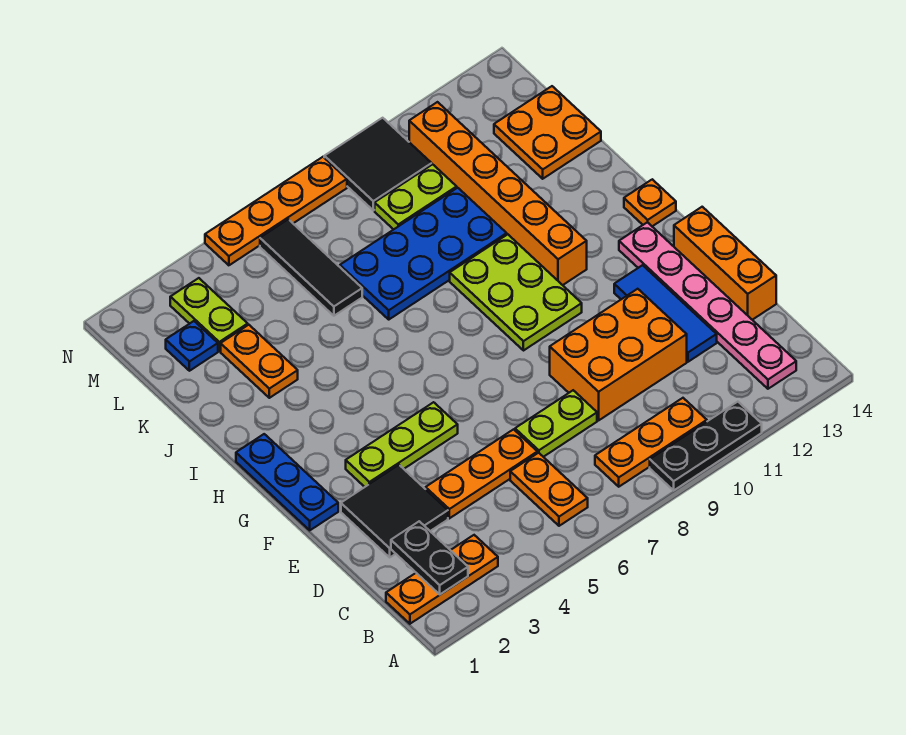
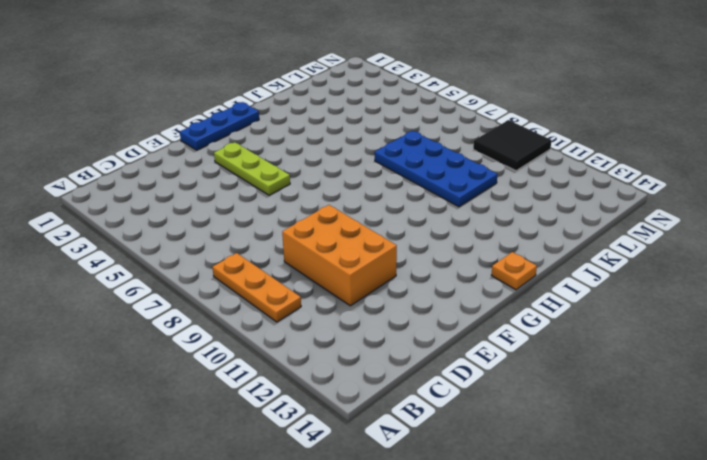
none -> black 1x3 plate [650,402,762,490]
none -> orange 1x3 plate [386,535,498,624]
none -> orange 1x2 plate [510,453,588,526]

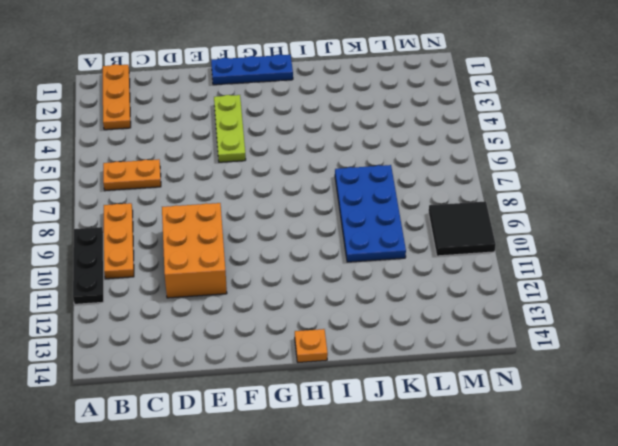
none -> pink 1x6 plate [619,222,796,389]
none -> black 2x2 tile [341,465,448,557]
none -> orange 1x3 plate [426,429,537,518]

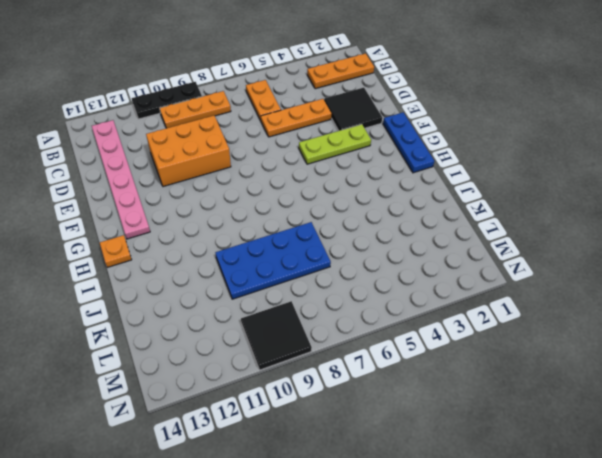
none -> lime 1x2 plate [515,390,597,457]
none -> blue 1x3 tile [614,265,717,362]
none -> orange 1x3 brick [674,207,776,320]

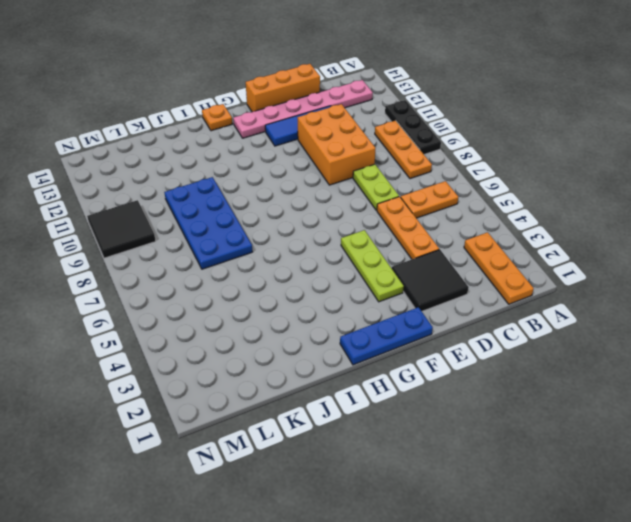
none -> lime 2x3 plate [450,234,582,351]
none -> orange 1x6 brick [409,102,587,285]
none -> orange 1x2 plate [221,325,298,398]

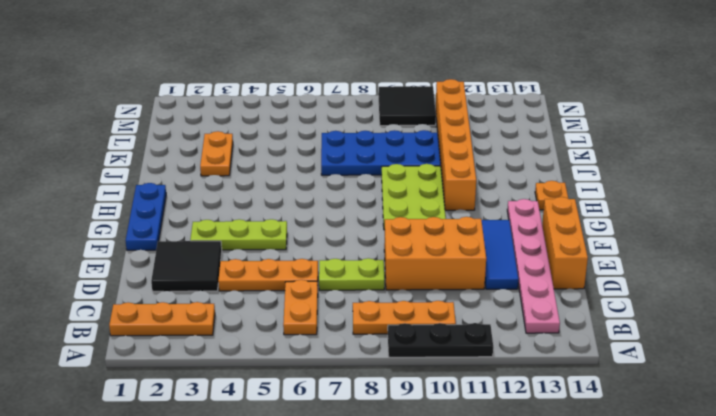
none -> black 1x3 tile [260,219,362,316]
none -> orange 2x2 plate [494,86,601,179]
none -> blue 1x1 plate [166,321,218,371]

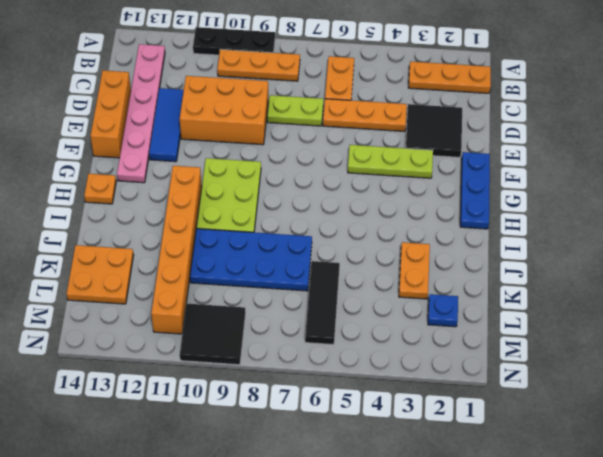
none -> lime 1x2 plate [170,278,248,351]
none -> lime 1x2 plate [375,164,457,230]
none -> orange 1x4 plate [205,157,347,265]

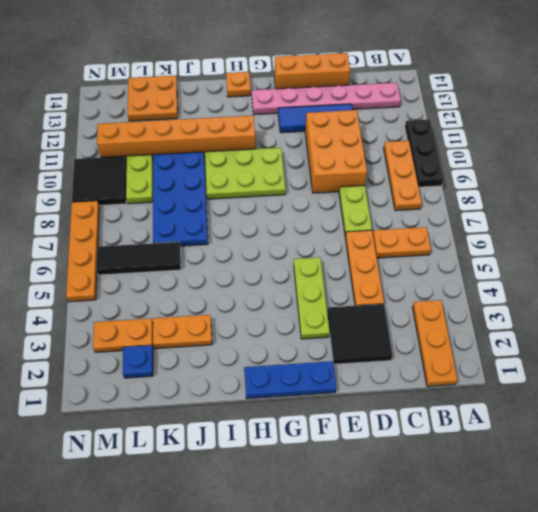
orange 1x2 plate [93,318,153,352] -> lime 1x2 plate [170,278,248,351]
none -> black 1x2 plate [391,521,468,594]

